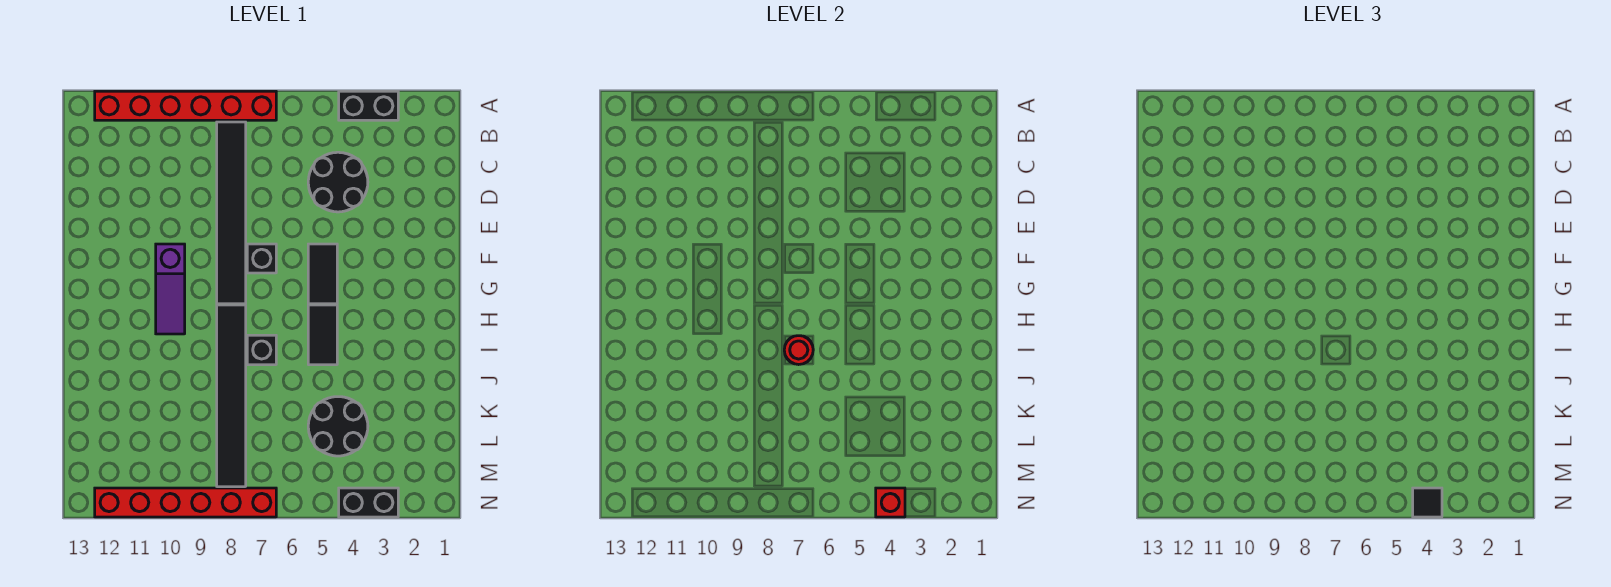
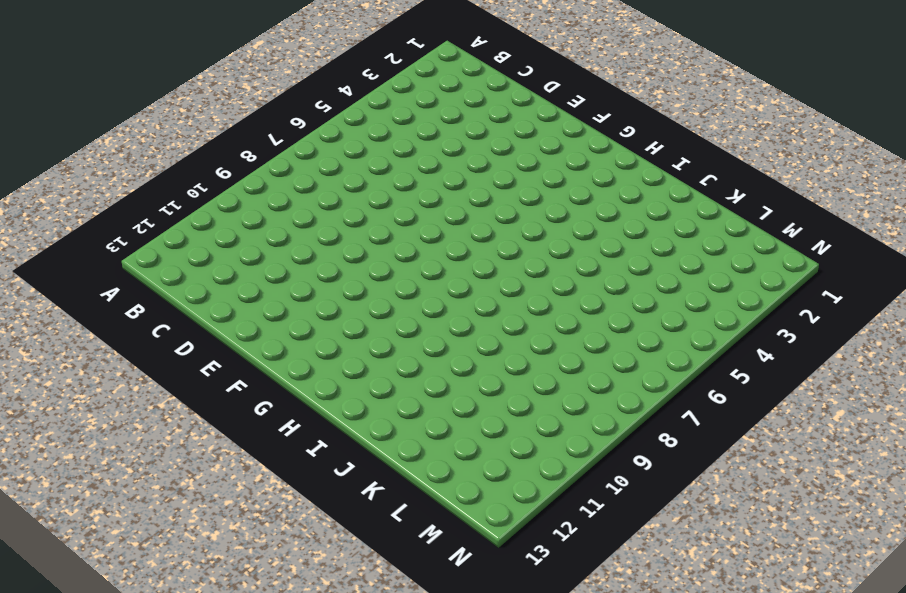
none -> black 1x2 brick [339,91,398,120]
none -> red 1x6 brick [95,91,276,120]
none -> black 1x6 tile [217,122,246,304]

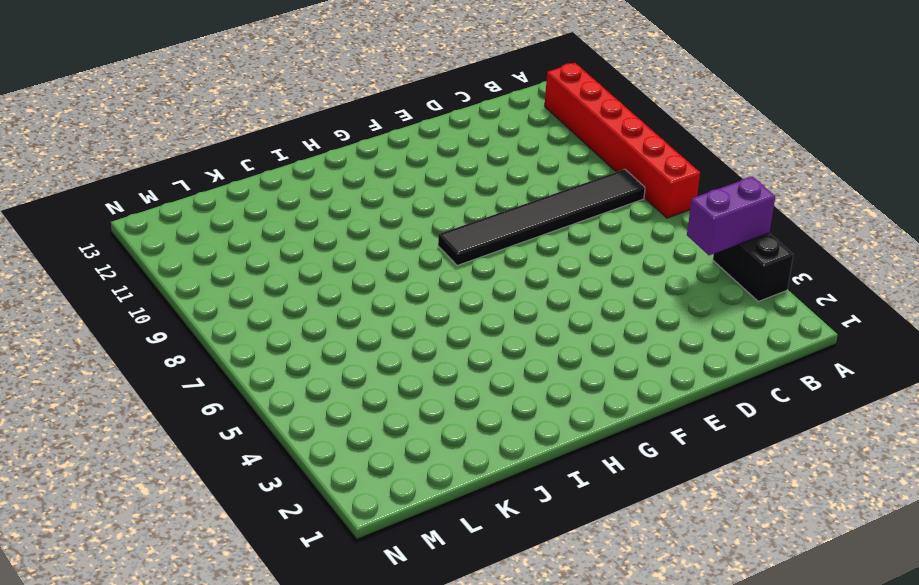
purple 1x2 brick [687,177,775,255] -> none
none -> black 2x2 round brick [308,152,368,212]
none -> black 1x2 tile [308,244,337,304]
none -> black 1x1 brick [247,244,276,273]

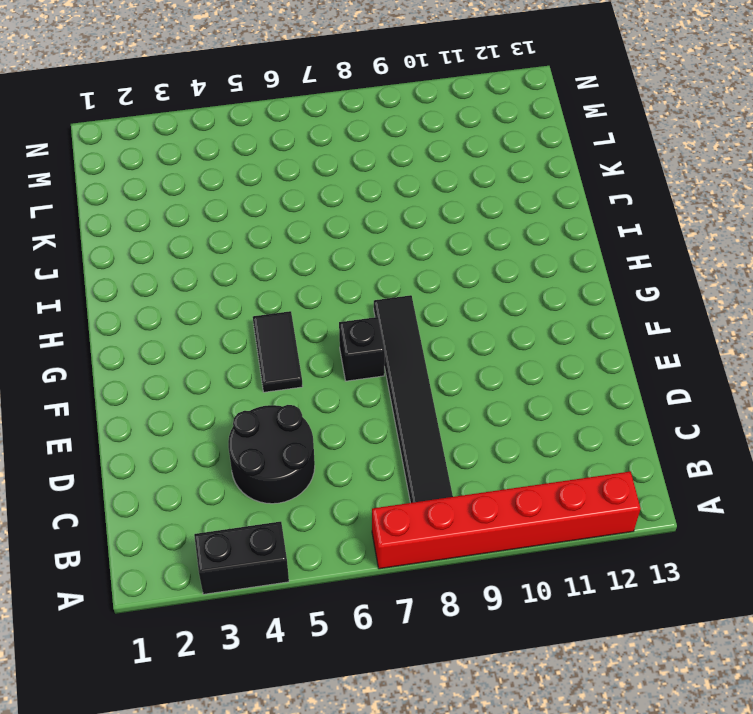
none -> purple 1x3 slope [156,244,185,334]
none -> black 1x2 tile [308,305,337,365]
none -> black 1x6 tile [217,305,246,487]

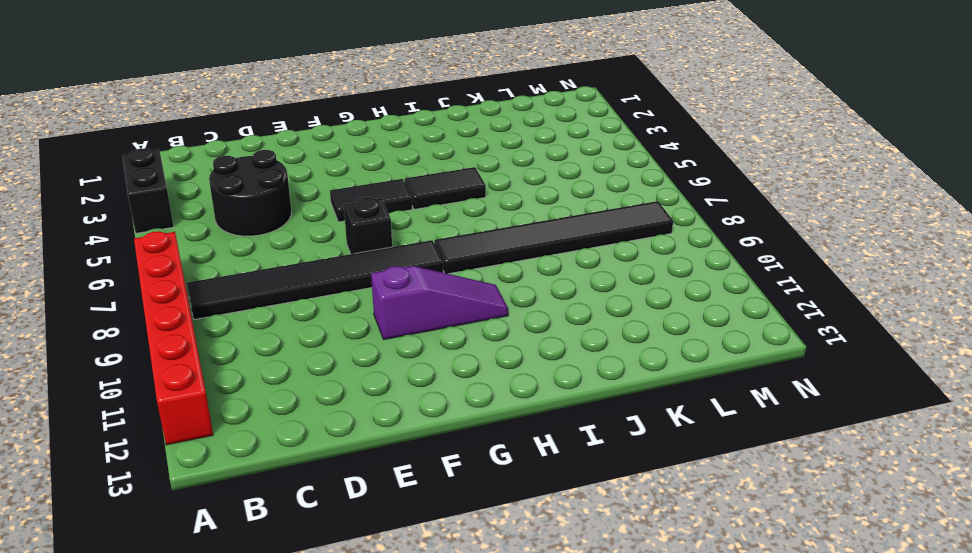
none -> black 1x1 brick [247,335,276,365]
none -> black 2x2 round brick [308,397,368,456]
none -> black 1x2 brick [339,488,398,517]

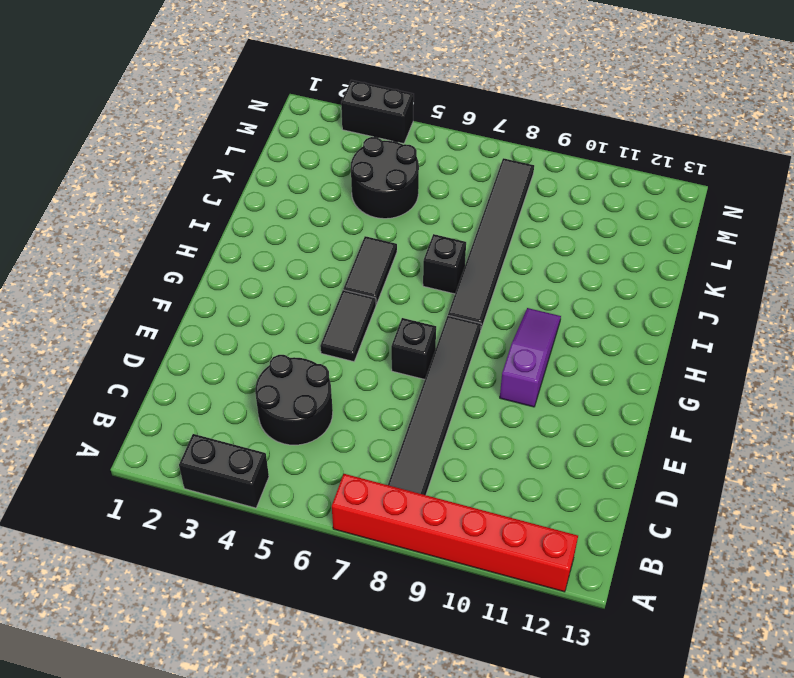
none -> red 1x6 brick [95,488,276,517]
none -> red 1x1 round brick [784,336,813,365]
none -> red 1x1 brick [876,488,905,517]

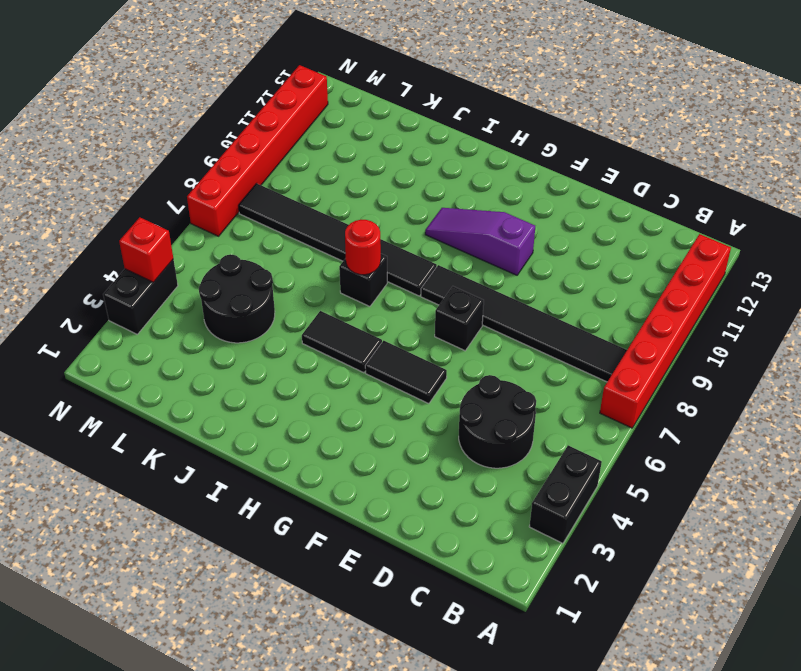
none -> black 1x1 tile [1413,488,1442,517]

